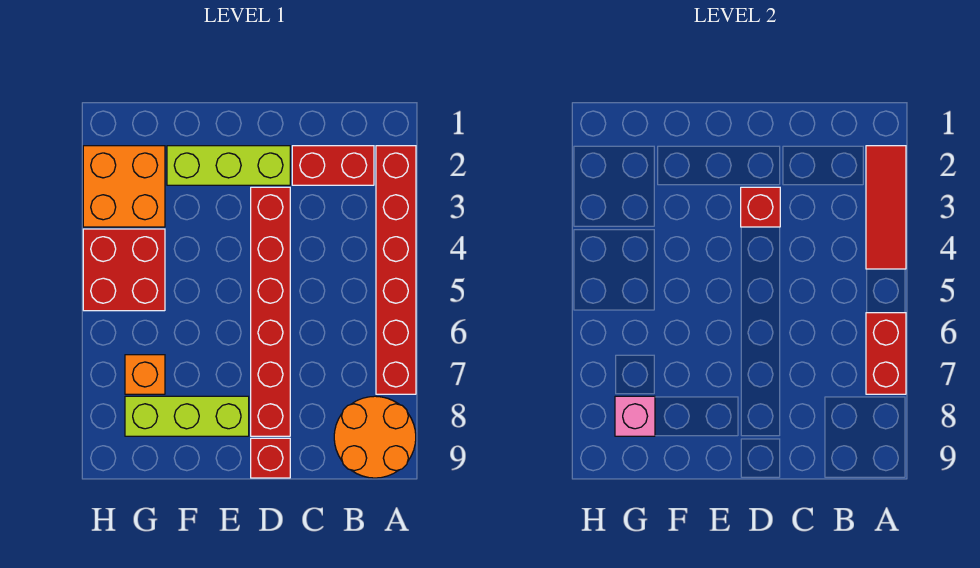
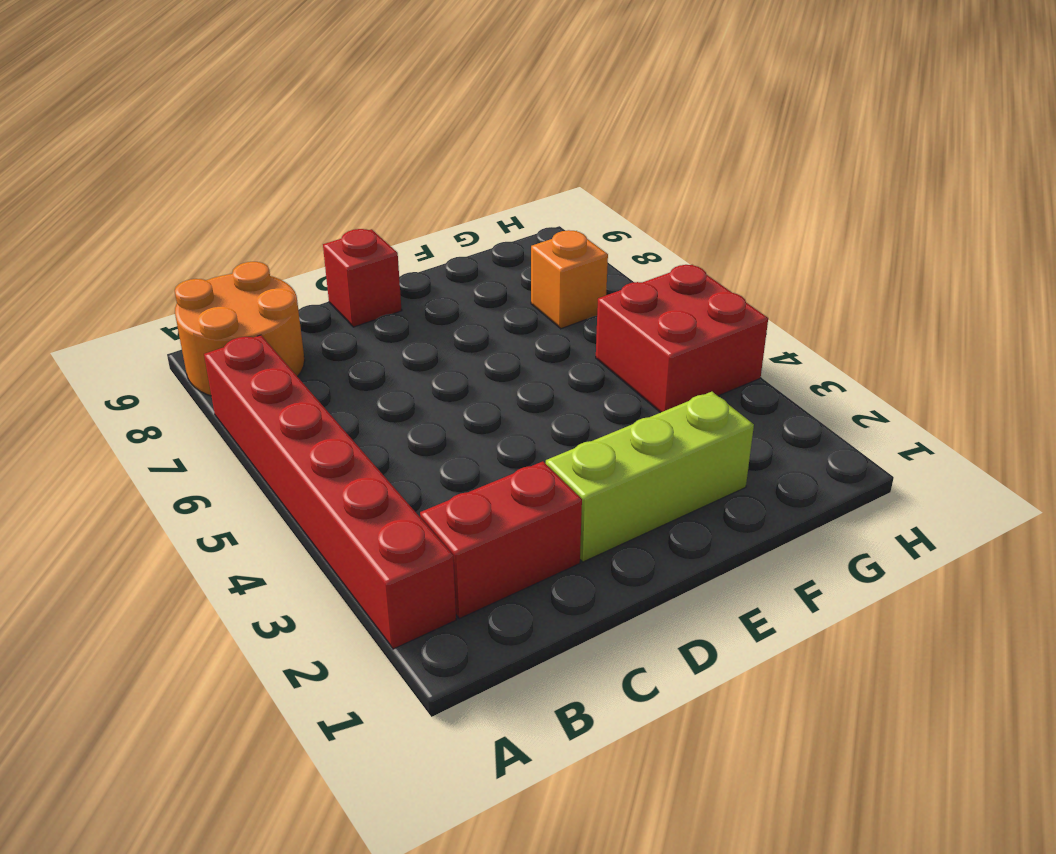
none -> red 1x6 brick [251,187,290,436]
none -> lime 1x3 brick [125,396,249,436]
none -> orange 2x2 brick [83,146,165,227]

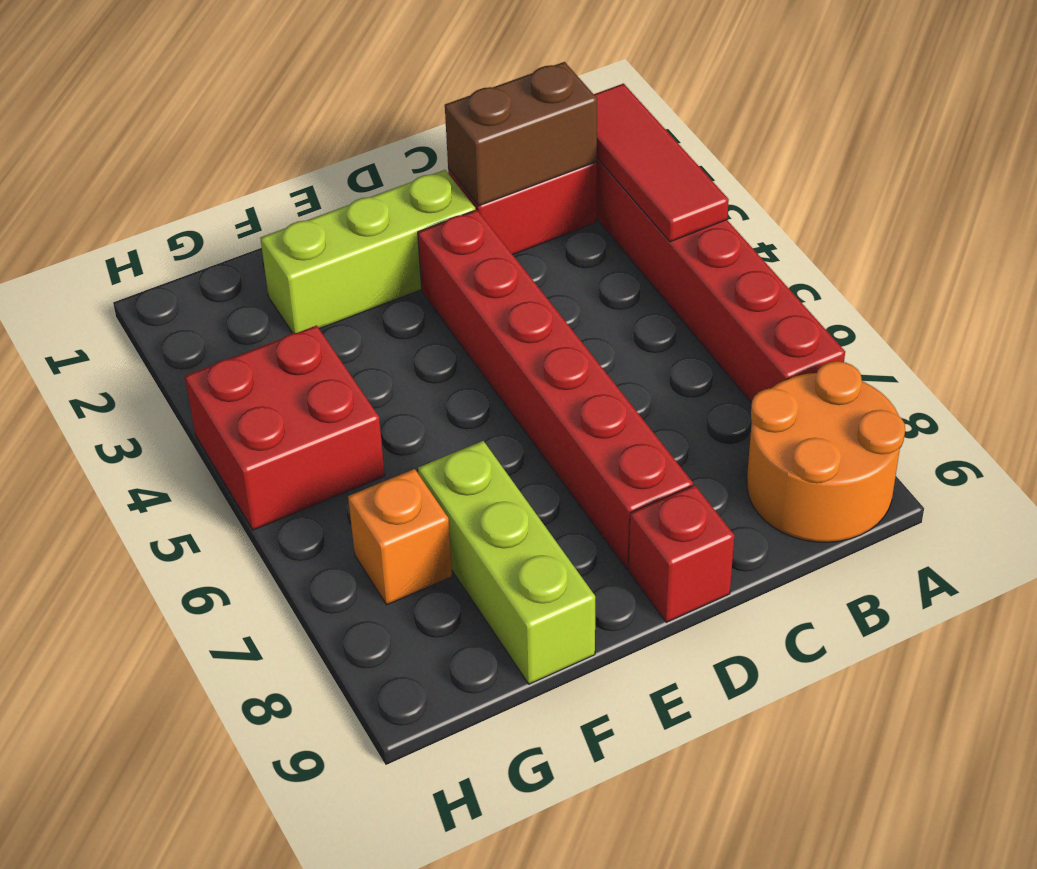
brown 1x2 brick [445,62,597,206] -> none
lime 1x3 brick [418,441,595,684] -> lime 1x3 brick turned to [125,396,249,436]
none -> orange 2x2 brick [83,146,165,227]
none -> red 1x2 brick [866,313,906,394]
none -> red 1x1 brick [741,187,780,227]

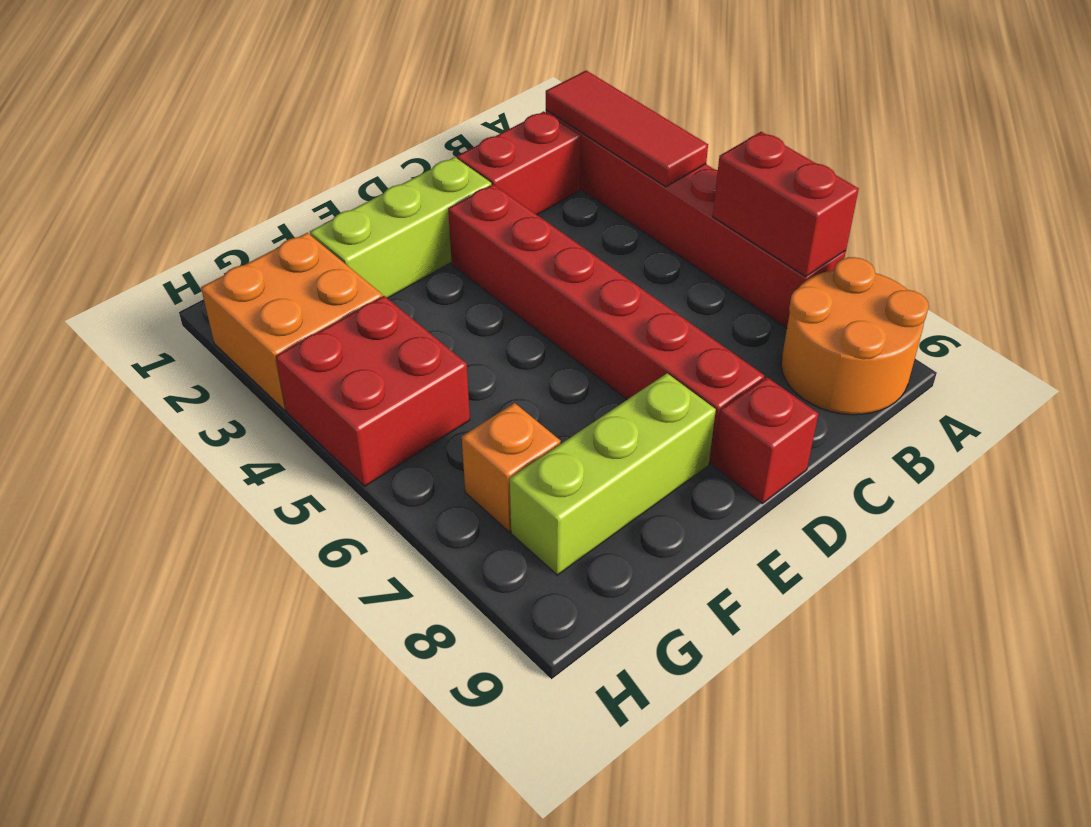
none -> red 1x1 brick [741,187,780,227]
none -> pink 1x1 brick [615,396,655,436]

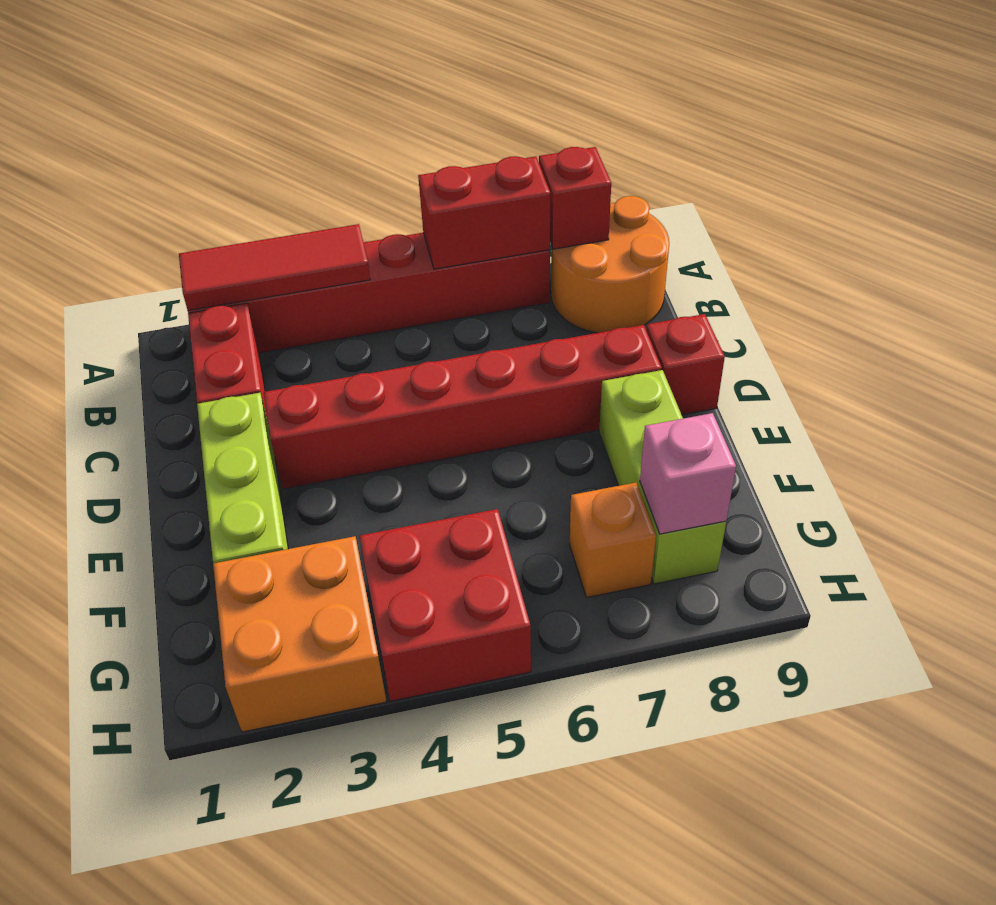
red 1x1 brick [539,147,611,249] -> red 1x1 brick moved to [741,187,780,227]

